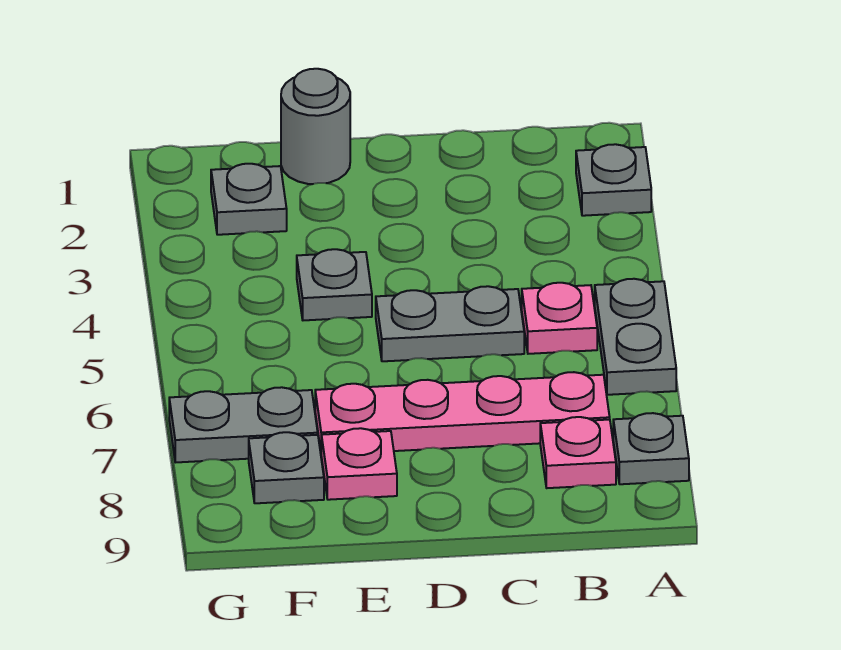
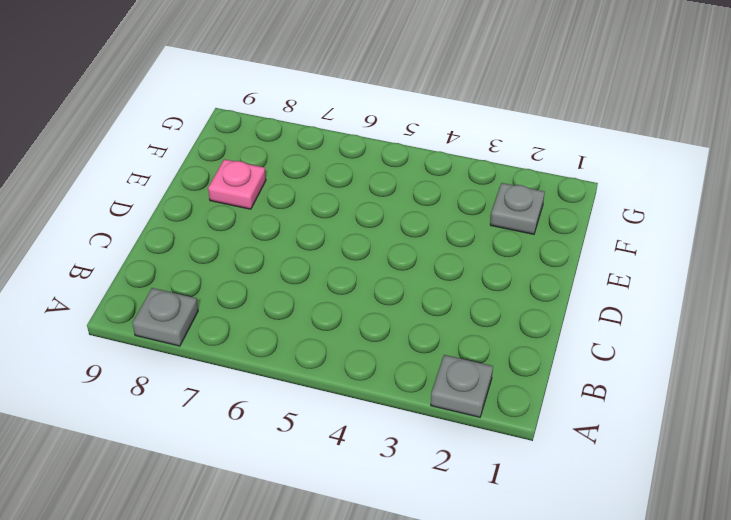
none -> grey 1x2 plate [595,279,676,395]
none -> pink 1x1 plate [522,283,597,354]
none -> pink 1x4 plate [315,372,610,451]

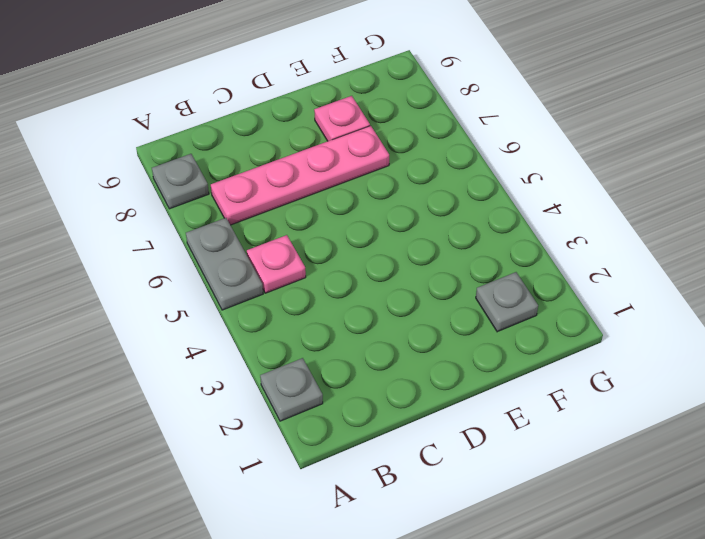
none -> pink 1x1 plate [540,417,616,488]
none -> grey 1x2 plate [376,286,524,361]
none -> grey 1x1 round brick [281,69,350,184]

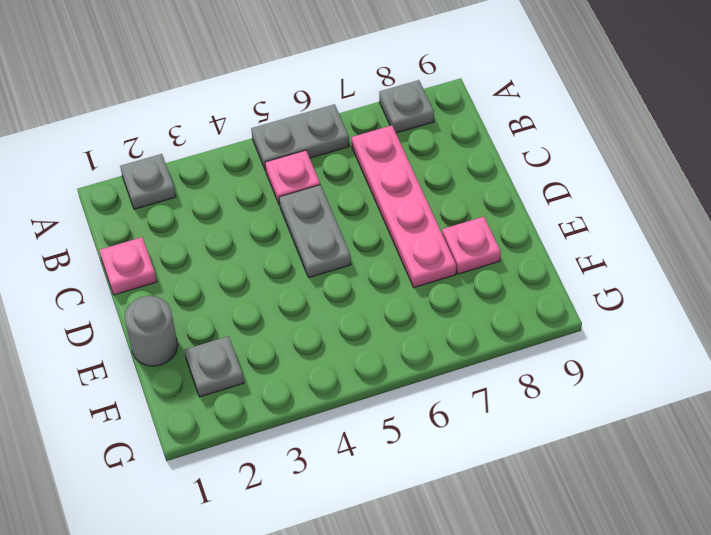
pink 1x1 plate [99,237,157,295] -> pink 1x1 plate moved to [540,417,616,488]
none -> grey 1x1 plate [297,249,372,320]
none -> grey 1x2 plate [169,387,318,462]
none -> grey 1x1 plate [249,432,324,503]

